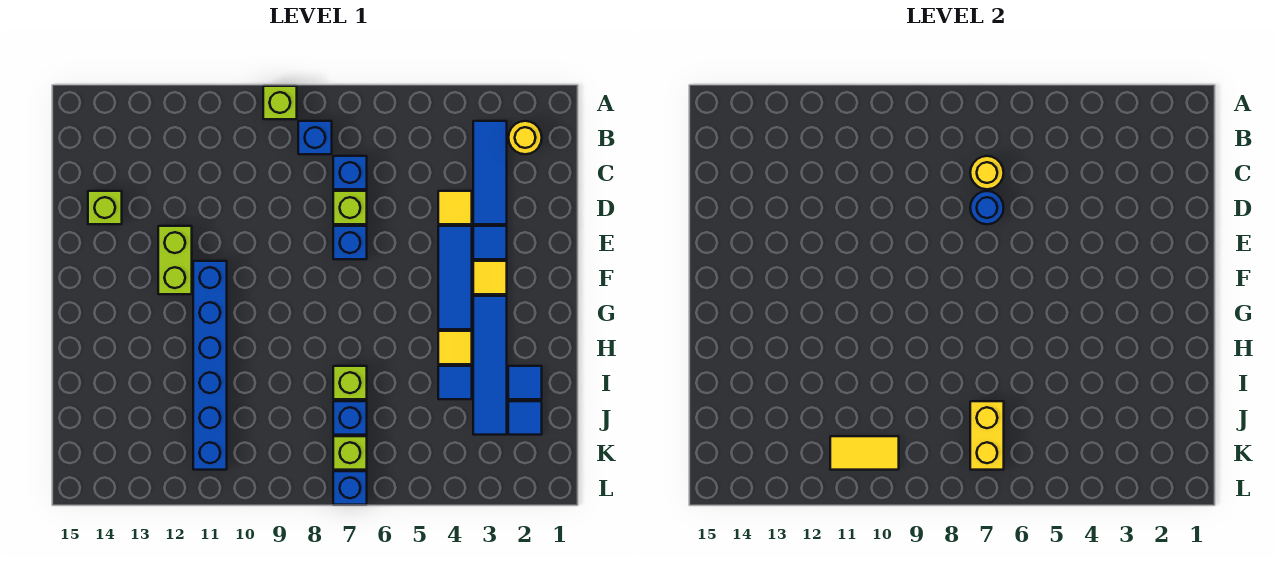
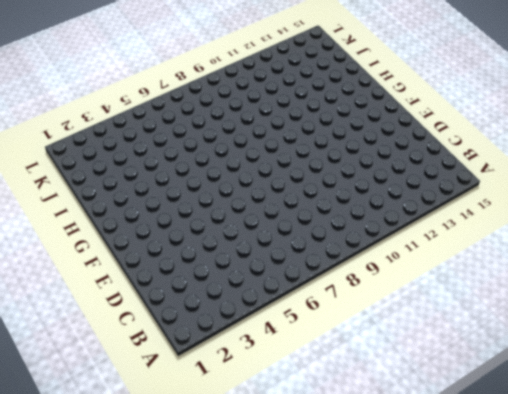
none -> lime 1x1 brick [263,86,297,119]
none -> yellow 1x1 round brick [508,121,542,154]
none -> blue 1x3 tile [473,121,507,224]

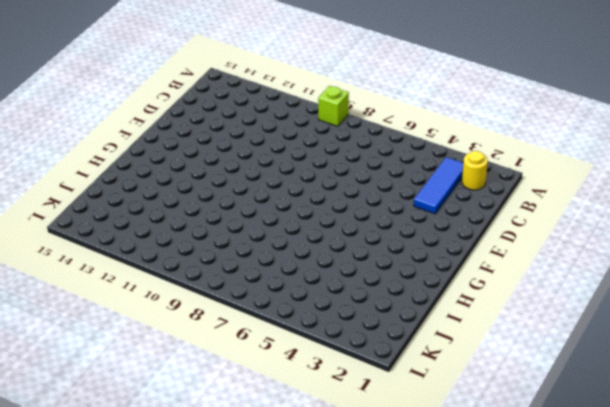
none -> blue 1x1 brick [298,121,332,154]
none -> blue 1x1 brick [333,156,367,189]
none -> yellow 1x1 tile [438,191,472,224]

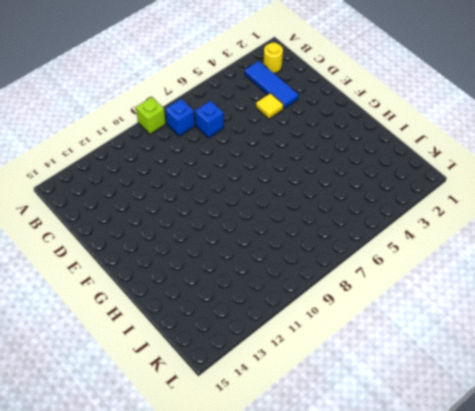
none -> lime 1x1 brick [333,191,367,224]
none -> lime 1x1 brick [88,191,122,224]
none -> blue 1x1 tile [473,226,507,259]

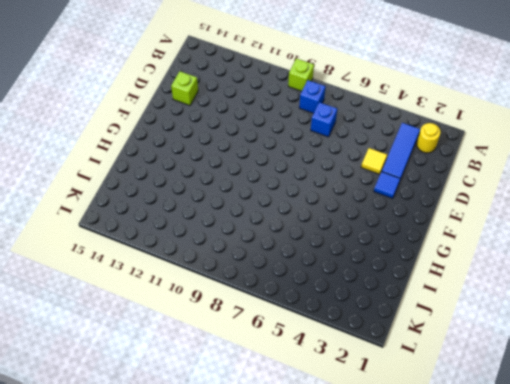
none -> lime 1x1 brick [333,191,367,224]
none -> blue 1x3 tile [438,226,472,329]
none -> blue 1x1 brick [333,226,367,259]

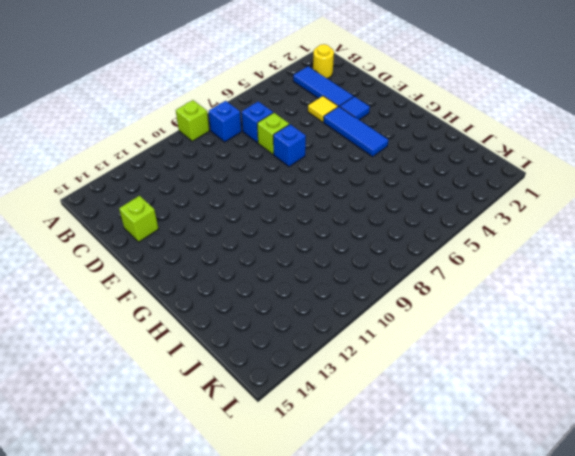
none -> lime 1x2 brick [158,226,192,294]
none -> yellow 1x1 tile [473,261,507,294]
none -> blue 1x6 brick [193,261,227,470]

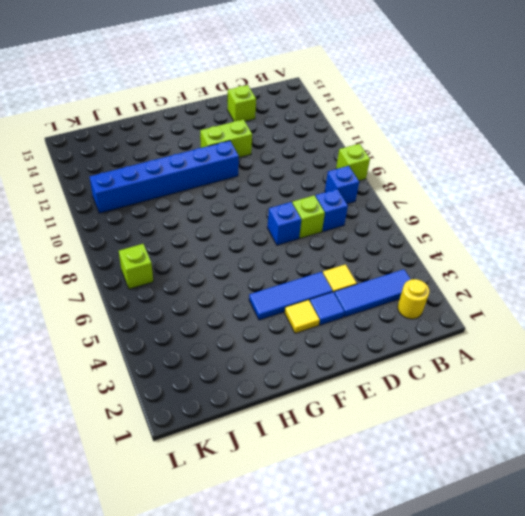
none -> blue 1x4 tile [473,296,507,435]
none -> yellow 1x1 tile [438,331,472,364]
none -> blue 1x1 tile [508,366,542,399]

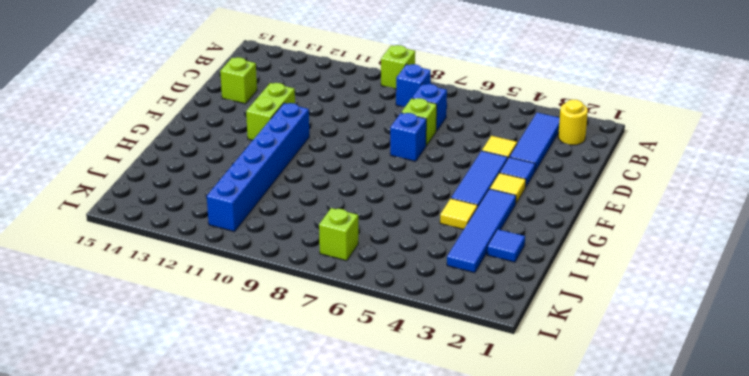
none -> blue 1x1 tile [438,366,472,399]
none -> lime 1x1 brick [333,366,367,399]
none -> blue 1x1 tile [508,401,542,435]

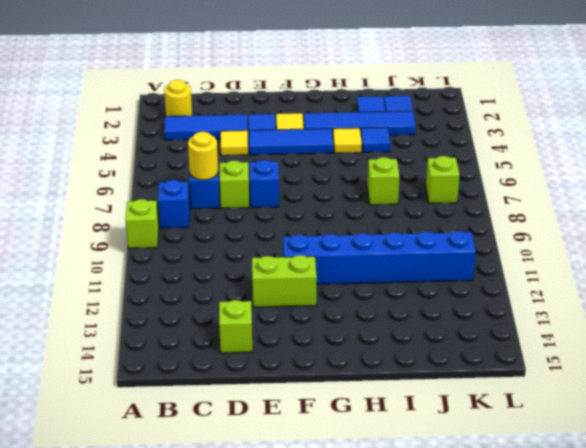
none -> blue 1x1 brick [333,401,367,435]
none -> blue 1x1 brick [333,471,367,505]
none -> blue 1x1 round brick [970,191,1004,224]

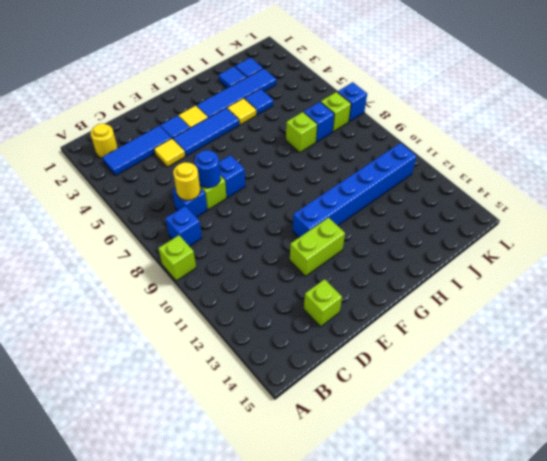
none -> yellow 1x2 brick [970,401,1004,470]
none -> yellow 1x2 tile [830,436,899,470]

